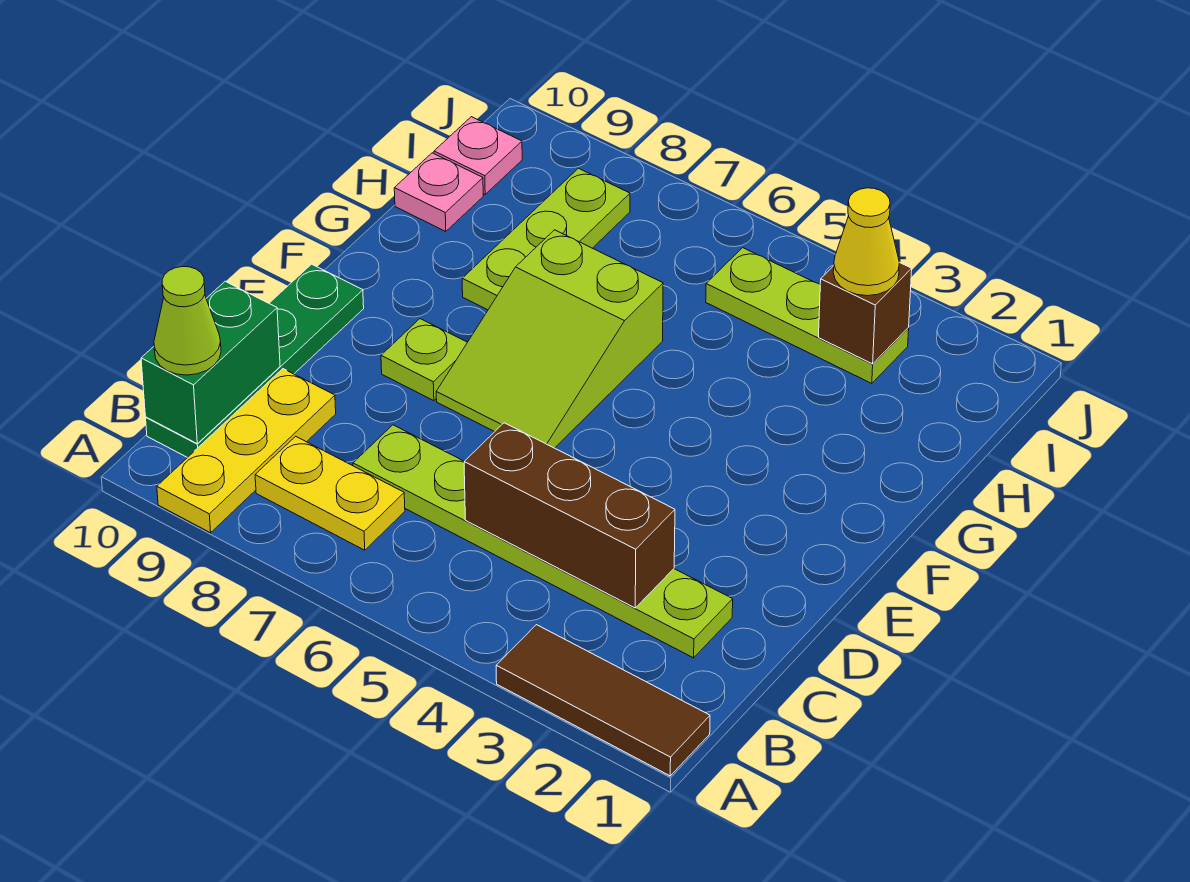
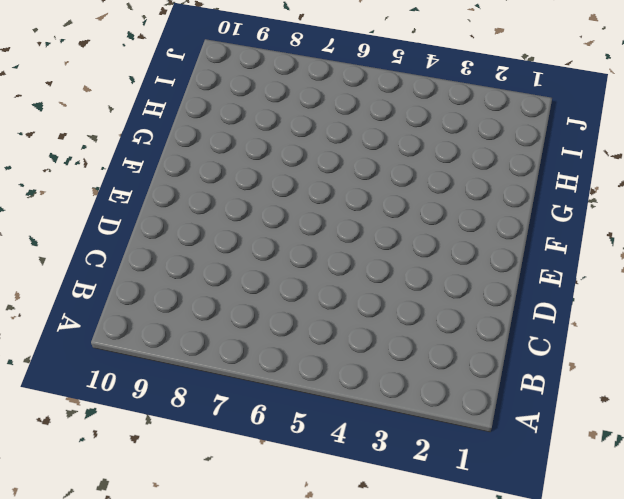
none -> brown 1x3 tile [496,625,710,776]
none -> yellow 1x3 plate [157,369,336,533]
none -> yellow 1x2 plate [255,436,405,550]

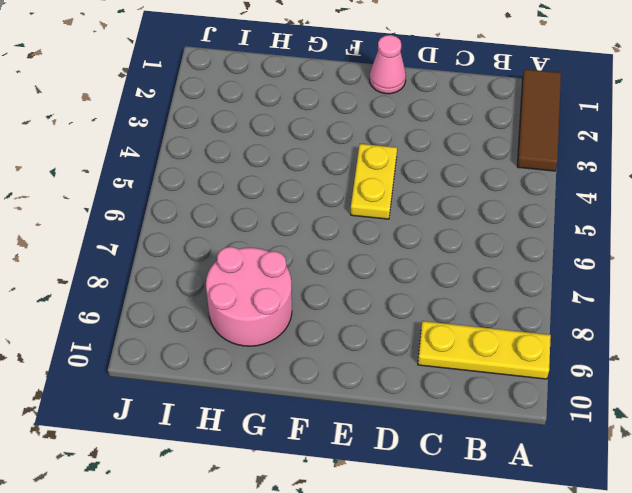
pink 1x1 cone [370,35,406,94] -> none
yellow 1x2 plate [351,144,397,219] -> yellow 1x2 plate moved to [255,436,405,550]
pink 2x2 round brick [206,247,292,346] -> lime 1x3 plate [462,168,630,310]
none -> green 1x4 plate [146,264,364,458]
none -> lime 1x6 plate [353,425,733,658]
none -> lime 2x3 slope [436,230,663,448]

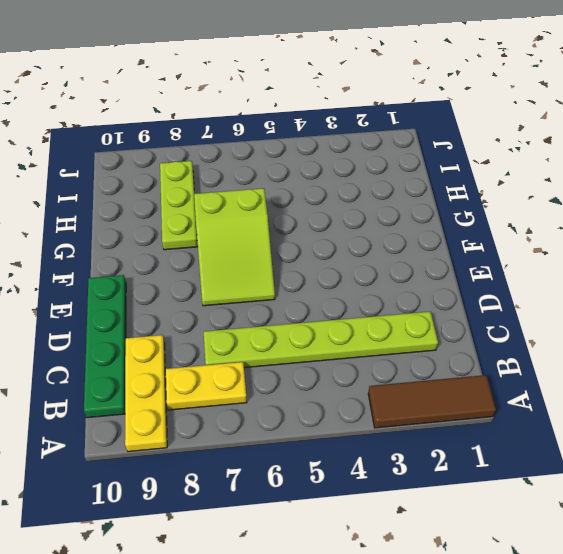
none -> lime 1x1 plate [381,319,467,401]
none -> pink 1x1 plate [394,153,483,232]
none -> lime 1x3 plate [706,248,909,383]

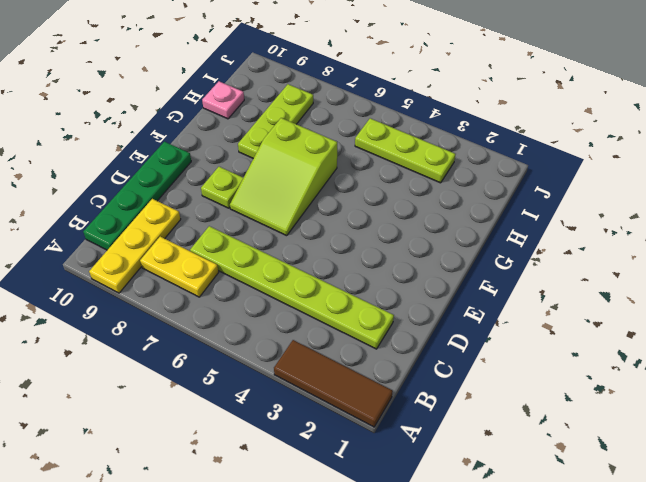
none -> pink 1x1 plate [434,117,522,194]
none -> green 1x2 brick [141,281,280,443]
none -> brown 1x3 brick [464,423,675,608]

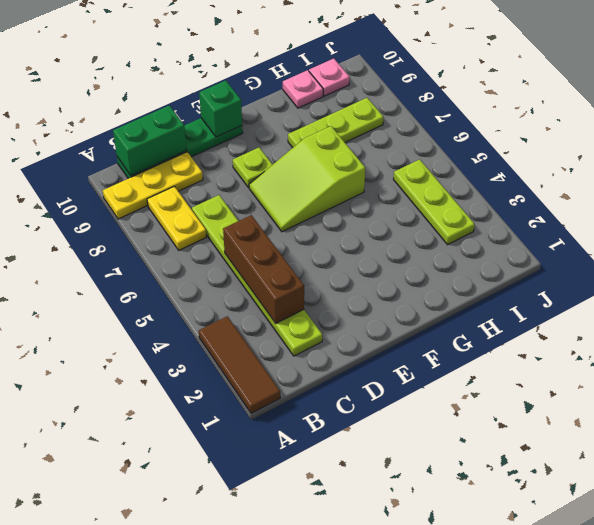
green 1x1 brick [199,80,242,137] -> none
none -> brown 1x1 brick [819,262,912,364]
none -> lime 1x1 cone [154,267,221,375]
none -> yellow 1x1 cone [833,188,899,296]

